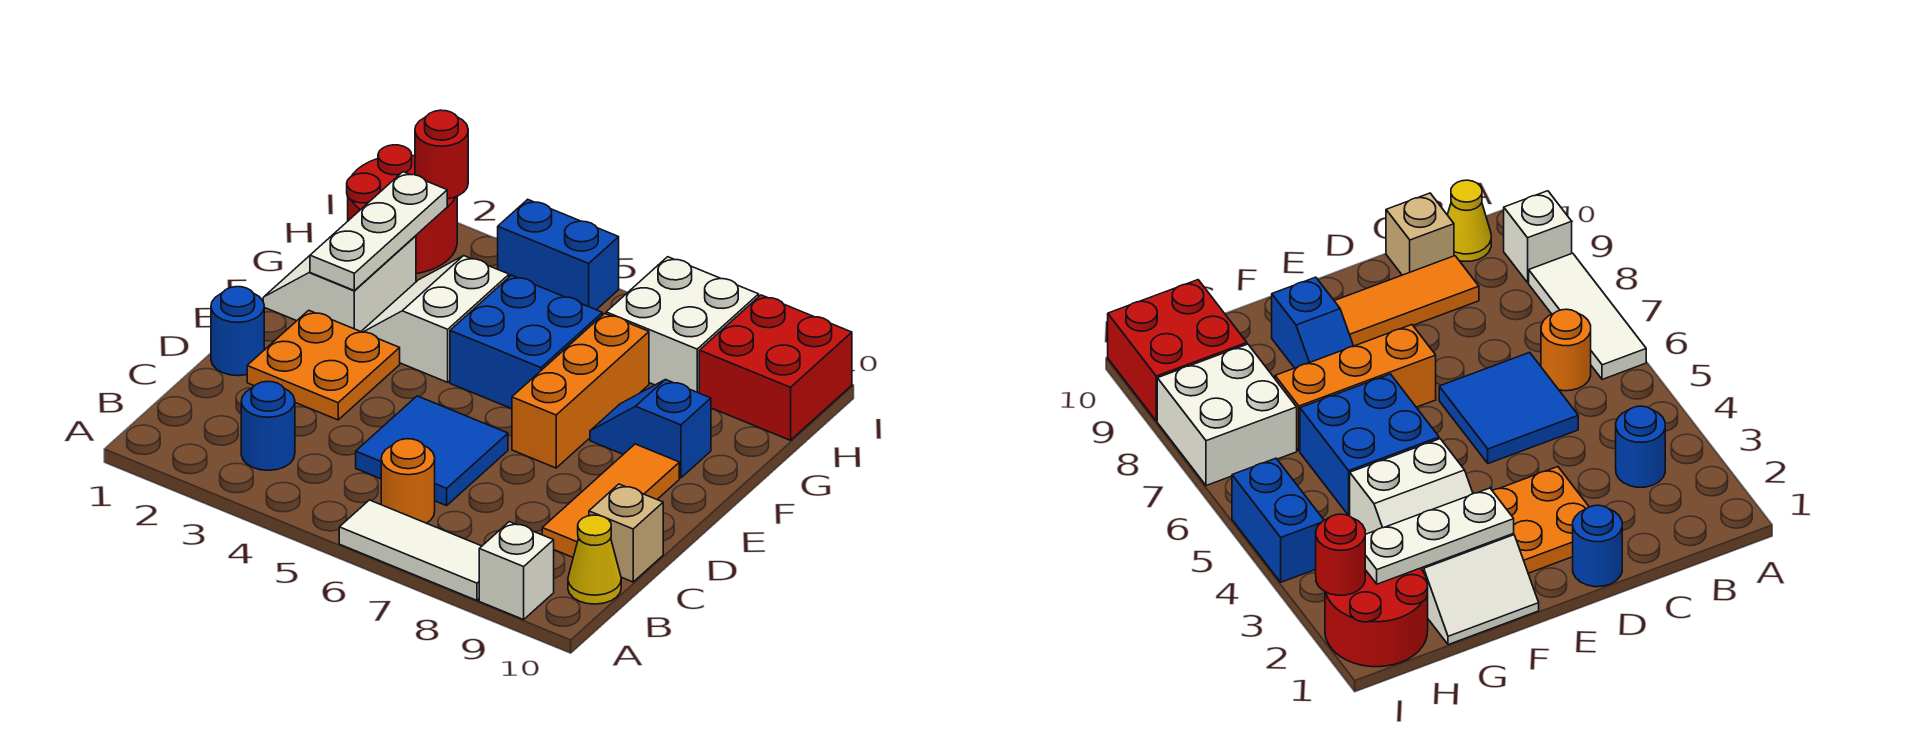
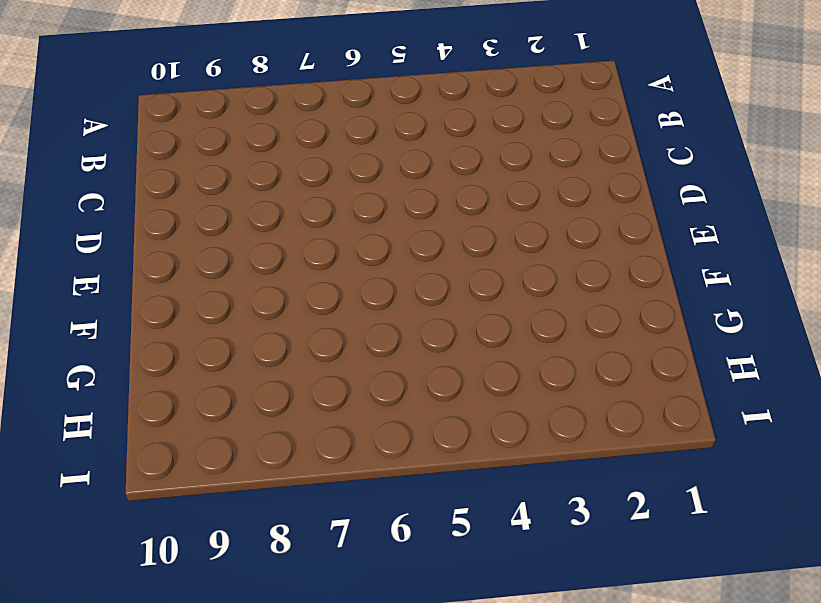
none -> white 1x3 tile [339,500,482,600]
none -> white 1x1 brick [479,522,554,620]
none -> blue 1x1 round brick [241,381,295,470]

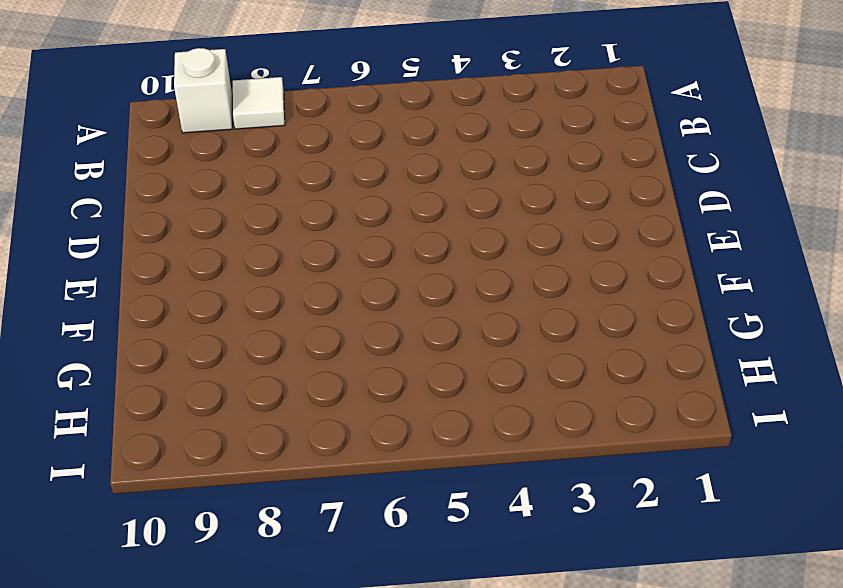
white 1x1 tile [233,77,285,129] -> white 1x3 tile [339,500,482,600]
none -> blue 1x1 round brick [241,381,295,470]
none -> orange 1x1 round brick [381,439,435,523]
none -> yellow 1x1 cone [568,515,621,604]

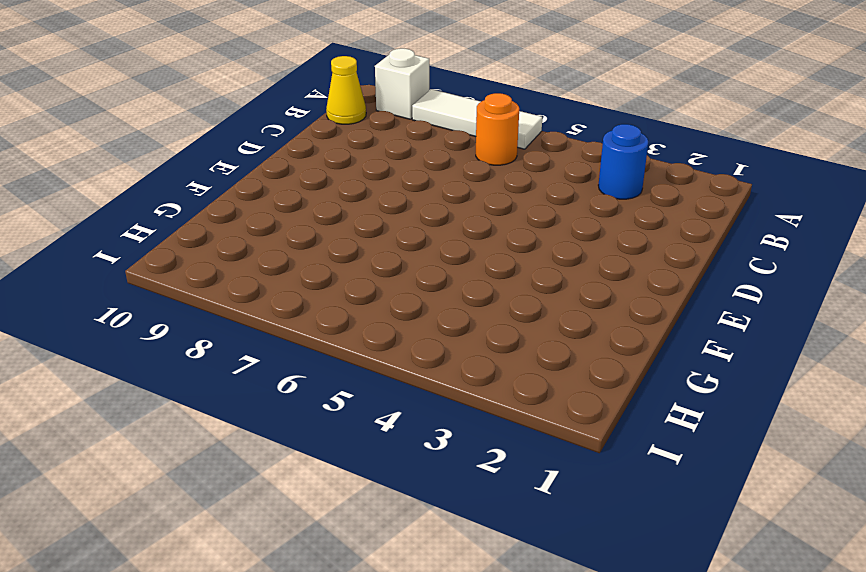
none -> blue 2x2 tile [356,396,508,506]
none -> orange 1x3 tile [542,444,679,557]
none -> tan 1x1 brick [589,484,663,582]

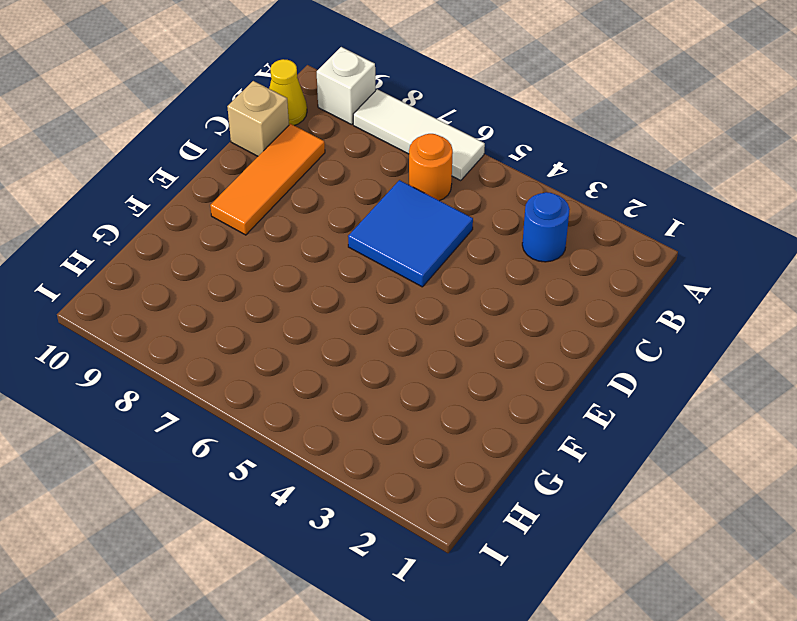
none -> blue 1x1 round brick [211,287,264,376]
none -> orange 2x2 plate [247,310,400,420]
none -> orange 1x3 brick [512,313,649,468]

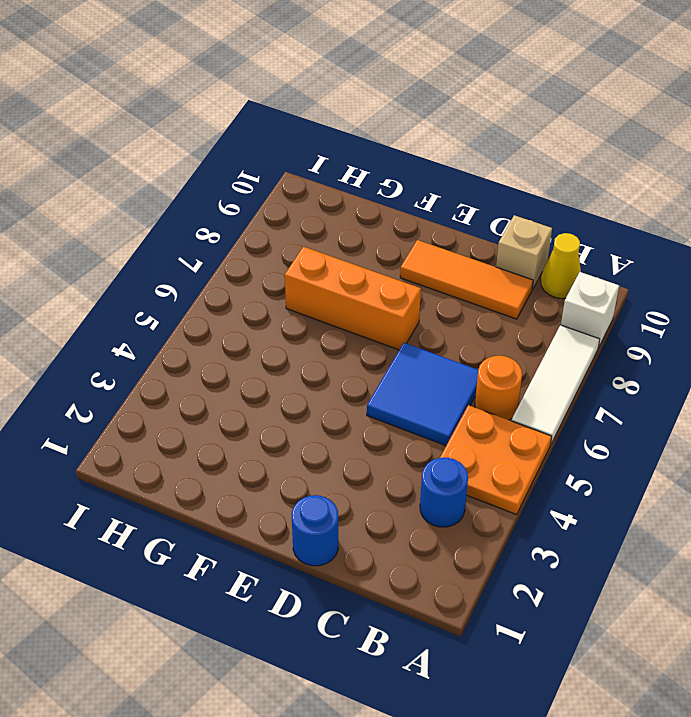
orange 2x2 plate [440,405,552,515] -> orange 2x2 plate moved to [247,310,400,420]
none -> white 2x2 slope [263,236,416,331]
none -> white 2x2 slope [361,256,509,382]
none -> blue 2x2 brick [450,275,602,409]

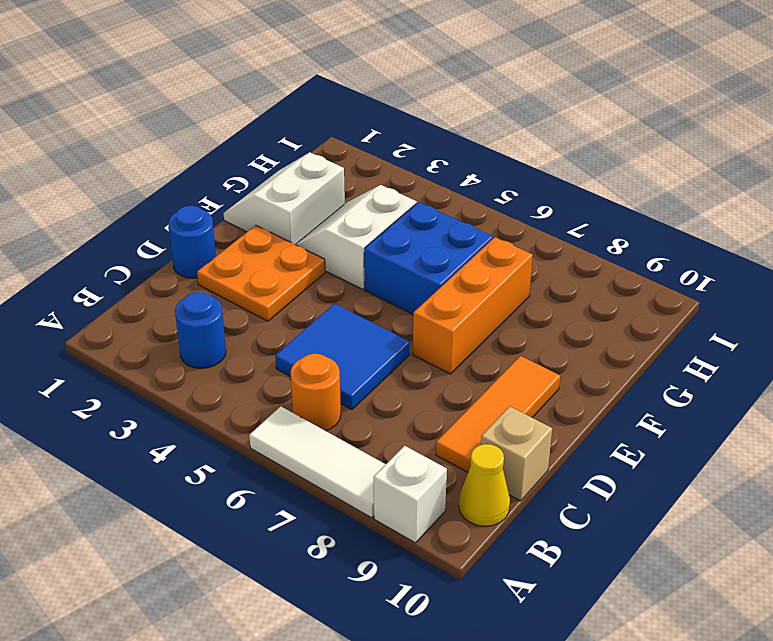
none -> blue 1x2 slope [590,380,711,478]
none -> red 2x2 round brick [347,145,457,274]
none -> white 2x2 brick [606,257,759,393]

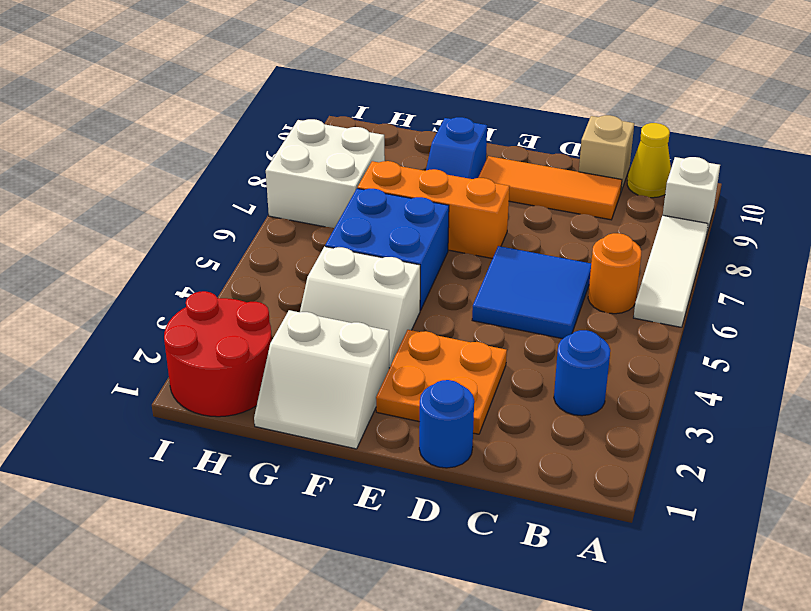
none -> red 2x2 brick [699,295,852,440]
none -> blue 1x2 brick [498,199,619,310]
none -> white 1x3 plate [310,172,447,290]

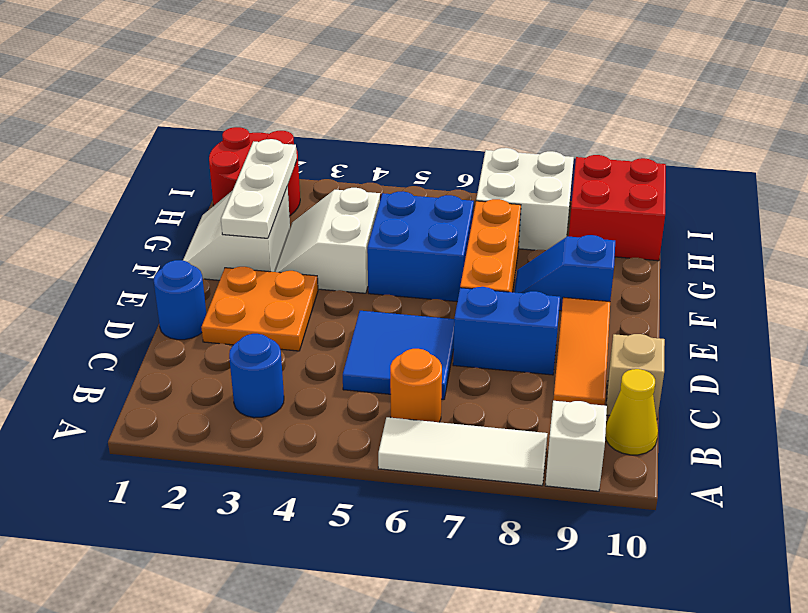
blue 1x2 brick [453,287,560,375] -> blue 1x2 brick moved to [498,199,619,310]
none -> red 1x1 round brick [415,110,468,199]

